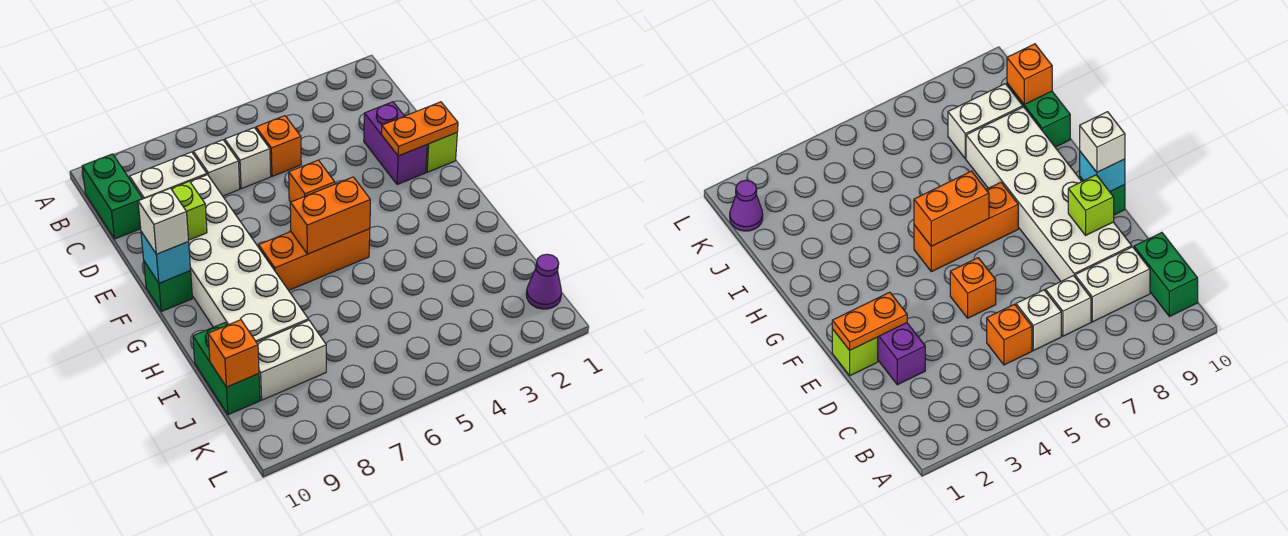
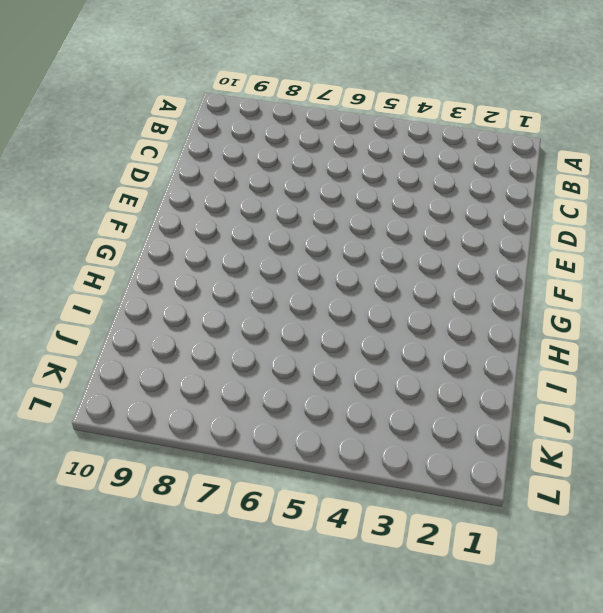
none -> green 1x2 brick [82,154,142,239]
none -> orange 1x1 brick [256,116,301,176]
none -> white 1x1 brick [225,128,271,189]

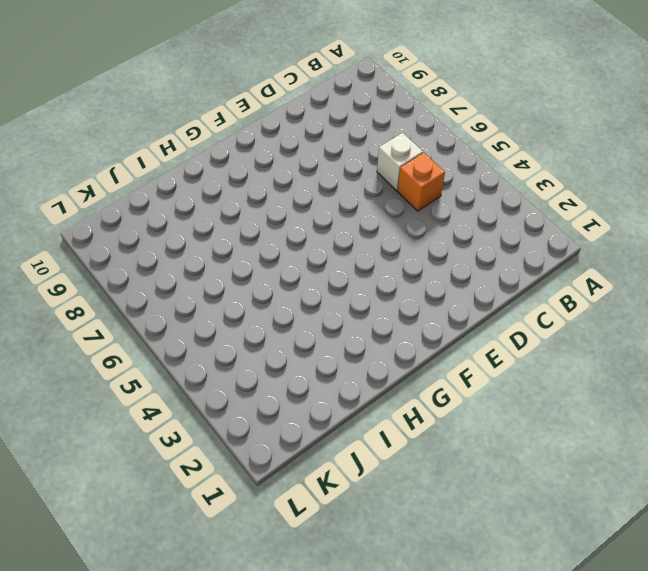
none -> green 1x2 brick [82,154,142,239]
none -> white 1x1 brick [193,140,240,196]
none -> white 1x2 brick [130,152,207,199]

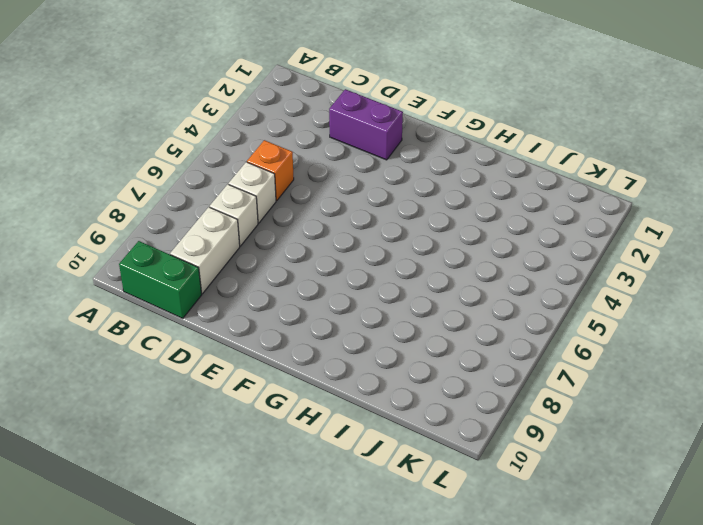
none -> white 2x6 brick [188,175,308,342]
none -> lime 1x1 brick [426,133,457,172]
none -> orange 1x1 brick [289,160,335,202]

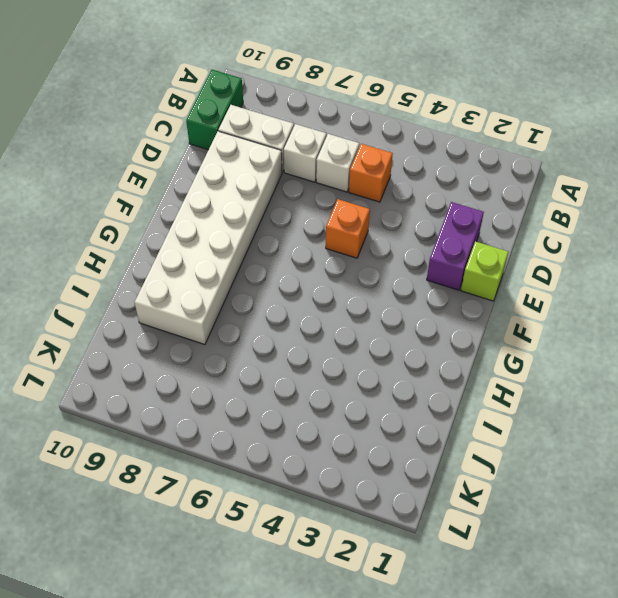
none -> green 1x1 brick [144,261,193,312]
none -> orange 1x3 brick [259,229,370,290]
none -> green 1x2 brick [193,323,260,415]

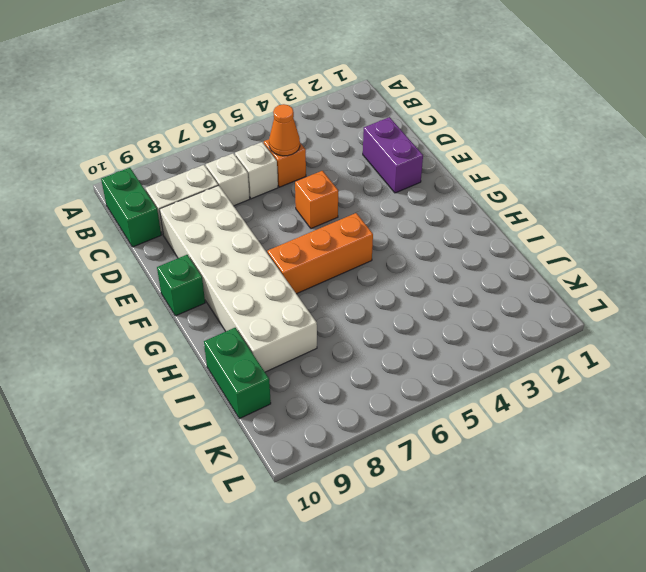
orange 1x1 cone [269,104,300,156] -> none
none -> lime 1x1 brick [426,133,457,172]
none -> white 1x2 brick [257,320,326,400]
none -> purple 1x1 cone [526,254,562,309]

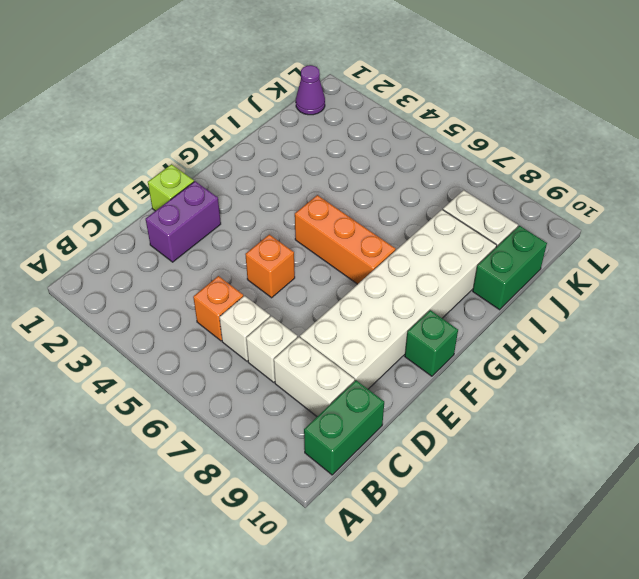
none -> orange 1x2 plate [382,102,458,156]
none -> lime 1x1 brick [171,181,207,240]
none -> cyan 1x1 brick [141,232,191,283]

